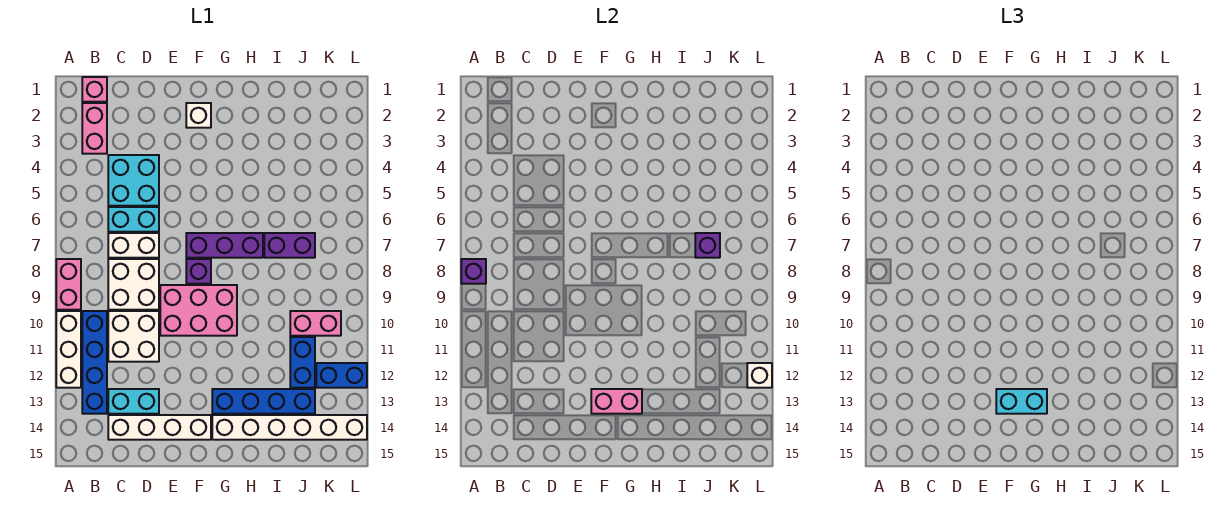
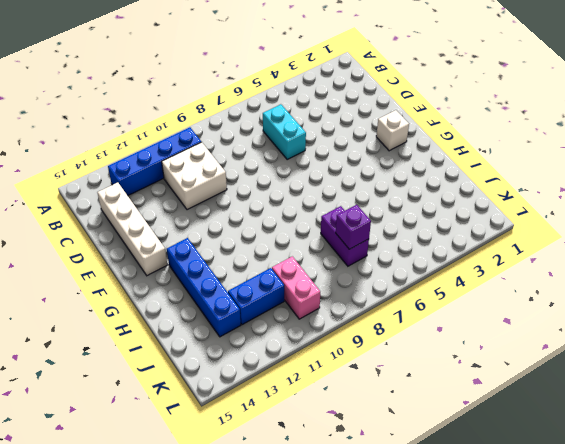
none -> pink 1x2 brick [56,259,81,310]
none -> white 1x3 brick [56,311,81,388]
none -> pink 1x1 brick [82,77,107,102]

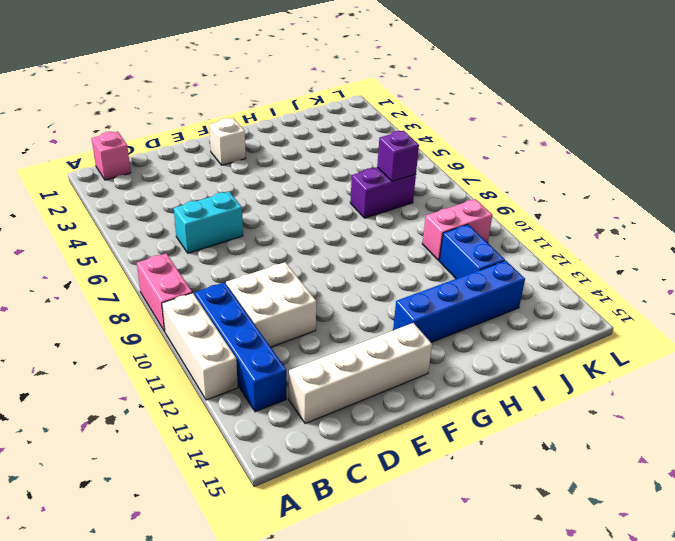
none -> pink 1x2 brick [82,103,107,154]
none -> cyan 2x2 brick [108,155,159,206]
none -> white 1x2 brick [108,233,159,258]

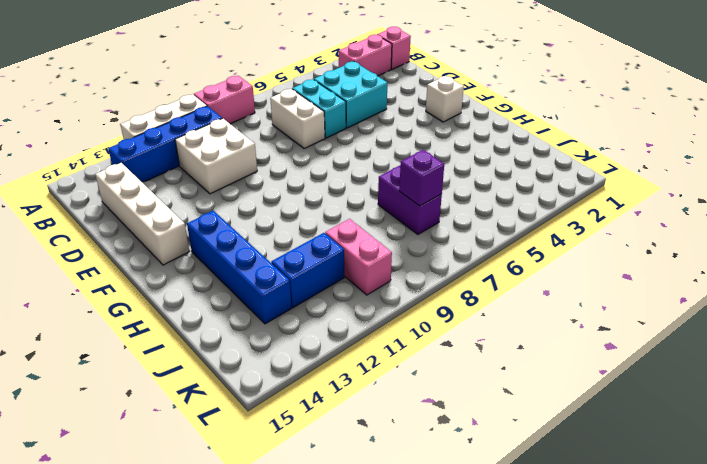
none -> white 2x2 brick [108,259,159,310]
none -> cyan 1x2 brick [108,389,159,414]
none -> pink 2x3 brick [160,285,237,336]

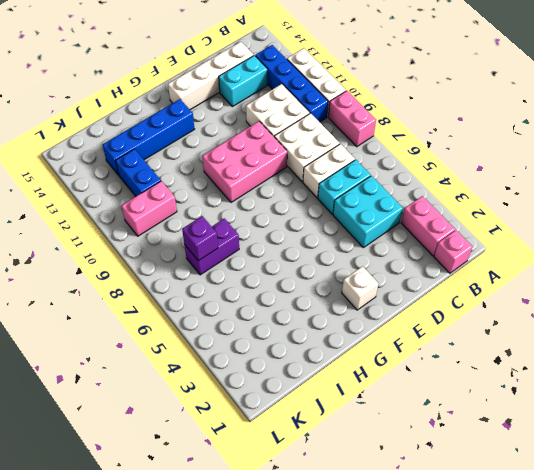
none -> purple 1x3 brick [186,233,263,258]
none -> purple 1x1 brick [186,259,211,284]
none -> white 1x6 brick [212,415,367,440]

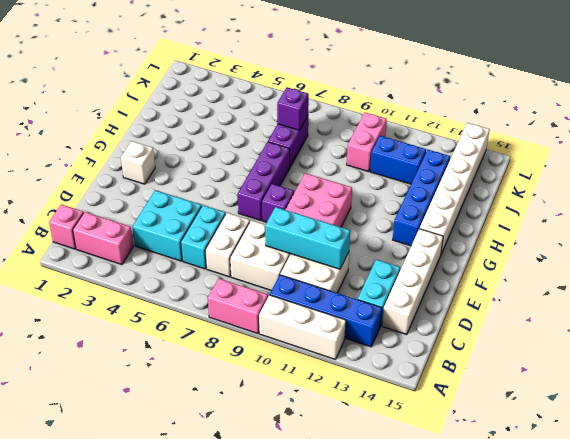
cyan 1x3 brick [265,207,350,269] -> none
none -> blue 1x2 brick [316,363,367,388]
none -> purple 1x1 brick [461,259,486,284]
none -> pink 1x2 brick [591,389,642,414]

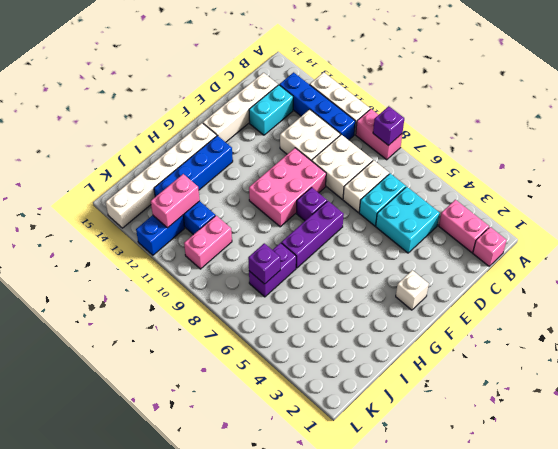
pink 1x2 brick [151,174,200,228] -> pink 1x2 brick moved to [591,389,642,414]
none -> white 1x1 brick [747,363,772,388]
none -> cyan 1x2 brick [996,389,1047,414]

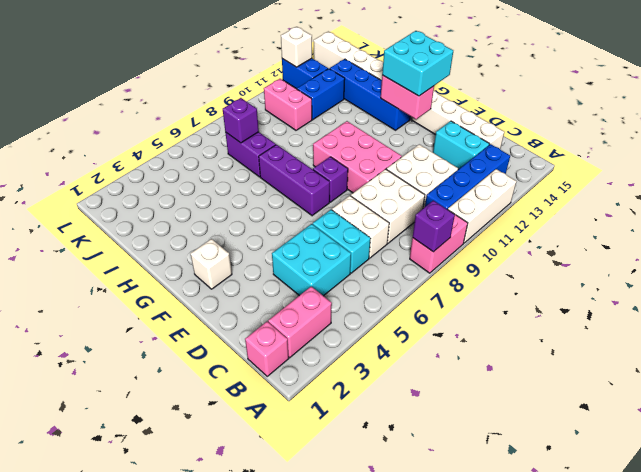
cyan 2x2 brick [382,31,453,96] -> cyan 1x2 brick [996,389,1047,414]

